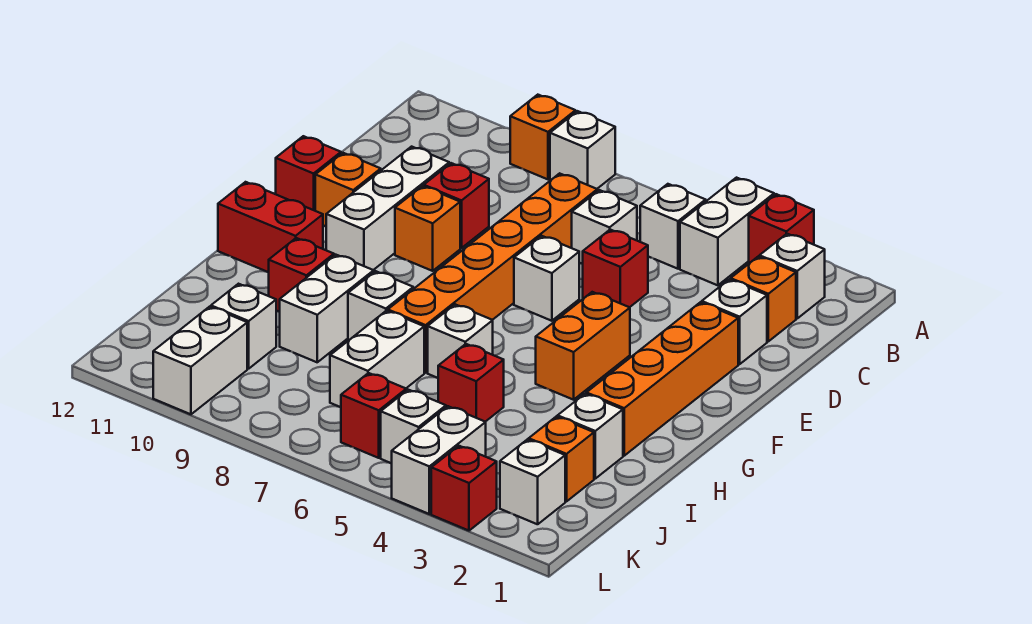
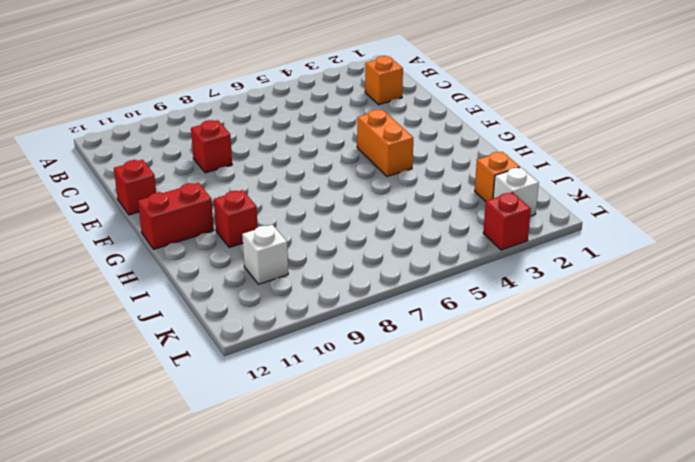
none -> red 1x1 brick [749,194,814,263]
none -> white 1x2 brick [680,178,774,285]
none -> white 1x1 brick [550,111,615,189]
none -> orange 1x1 brick [510,95,576,179]

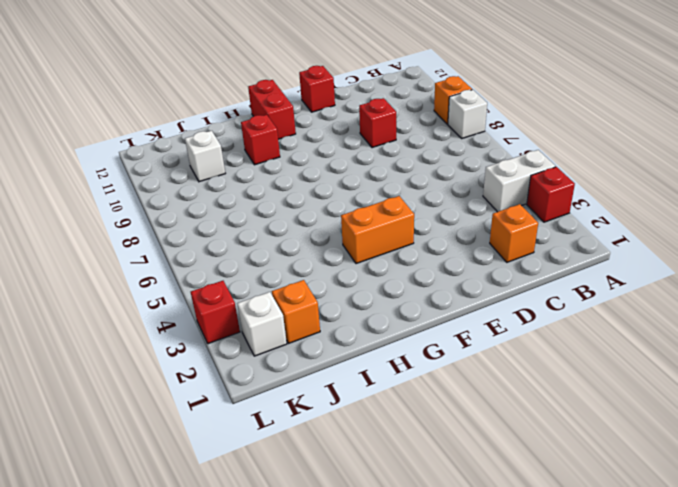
none -> white 1x1 brick [760,234,825,318]
none -> white 1x1 brick [640,184,706,269]
none -> white 1x1 brick [572,190,637,264]
none -> orange 1x6 brick [388,173,597,373]

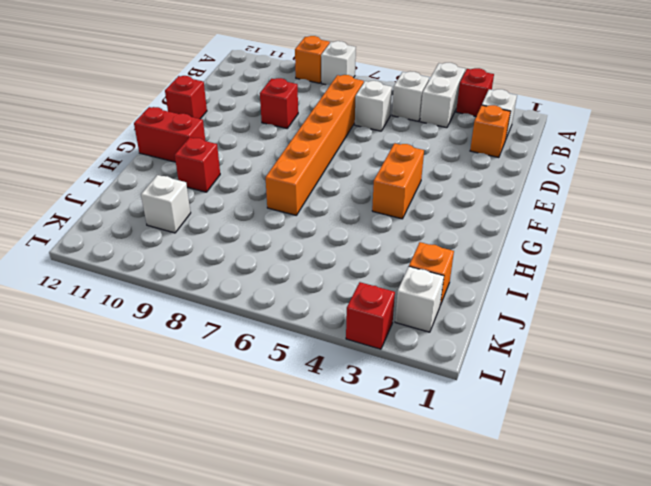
none -> white 1x1 brick [702,279,767,364]
none -> red 1x1 brick [583,230,648,307]
none -> white 1x3 brick [326,147,449,270]
none -> orange 1x4 brick [586,302,738,456]

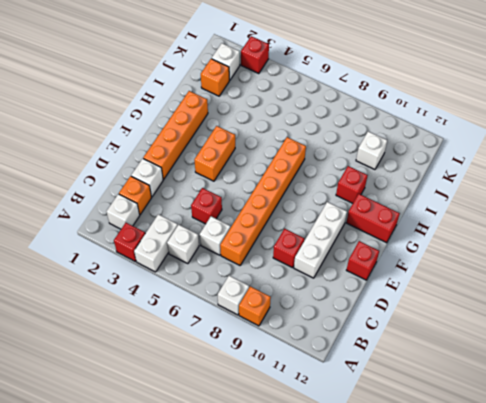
none -> white 1x1 brick [514,236,579,321]
none -> orange 1x1 brick [395,186,460,271]
none -> orange 1x1 brick [315,153,381,226]
none -> white 1x1 brick [428,304,493,378]

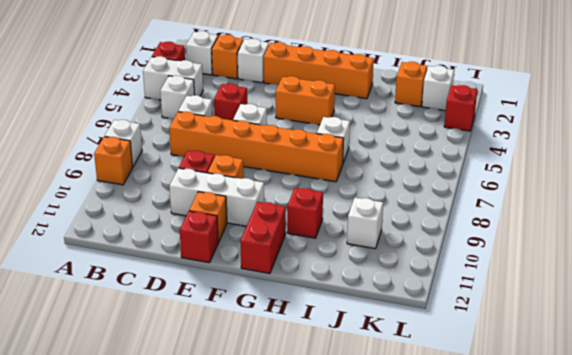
none -> white 1x1 brick [348,271,413,341]
none -> white 1x2 brick [280,255,374,362]
none -> white 1x1 brick [558,394,623,479]
none -> red 1x1 brick [438,344,504,422]

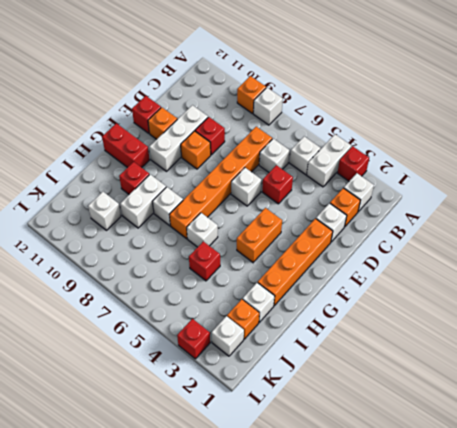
none -> white 1x2 brick [330,311,424,407]
none -> white 1x2 brick [392,406,486,514]
none -> white 1x1 brick [381,390,446,463]
none -> red 1x1 brick [341,373,406,458]

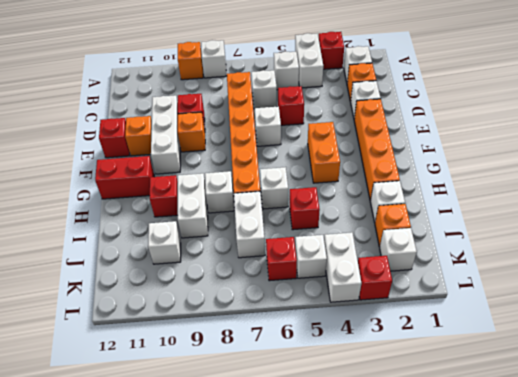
none -> white 1x2 brick [153,307,247,414]

